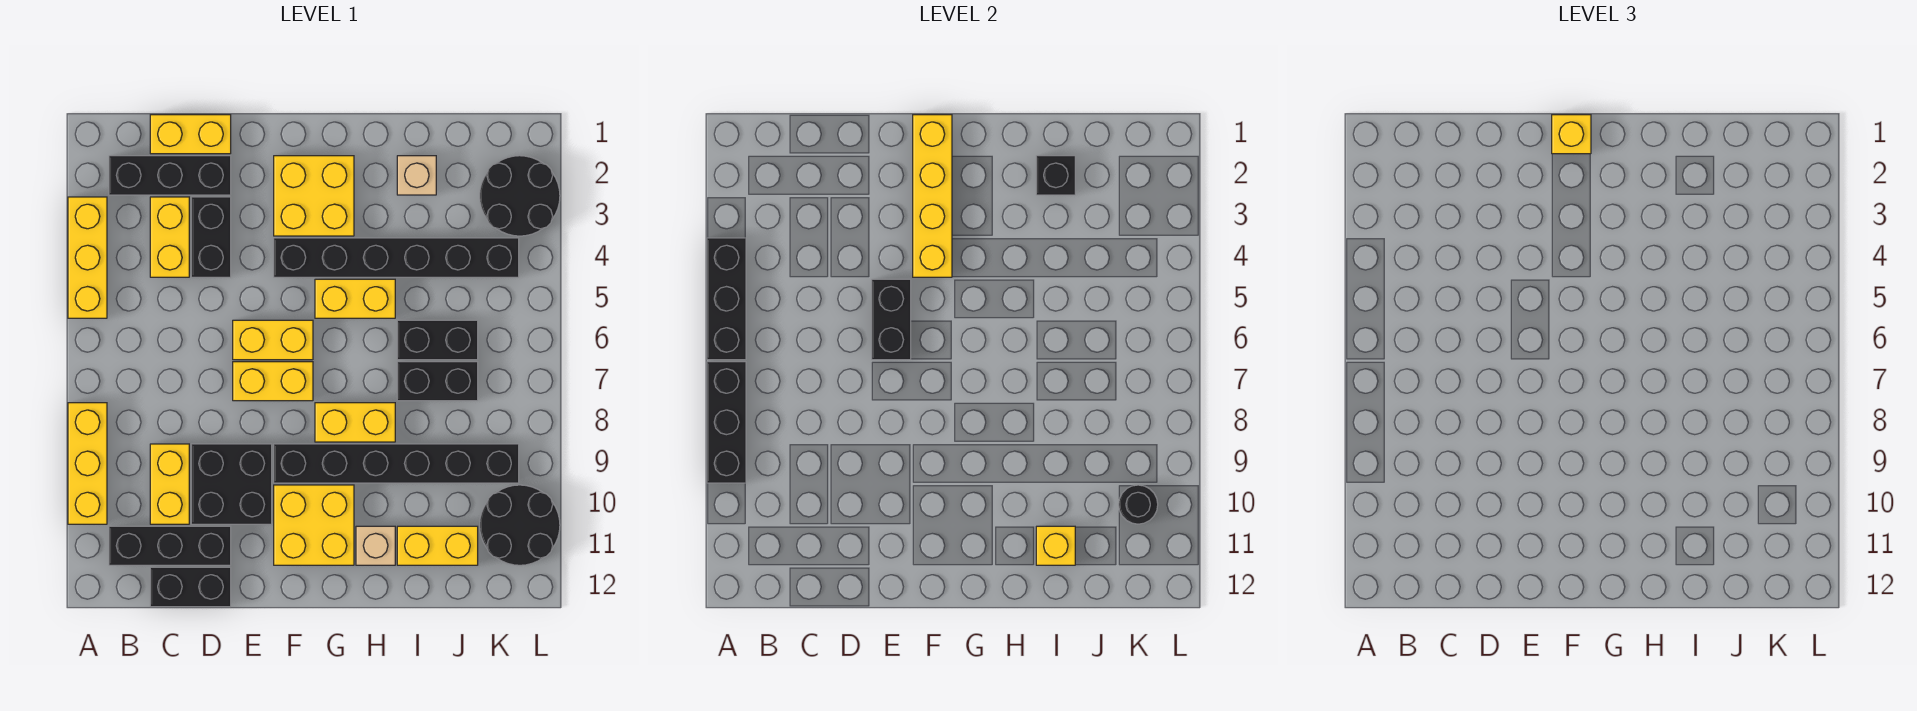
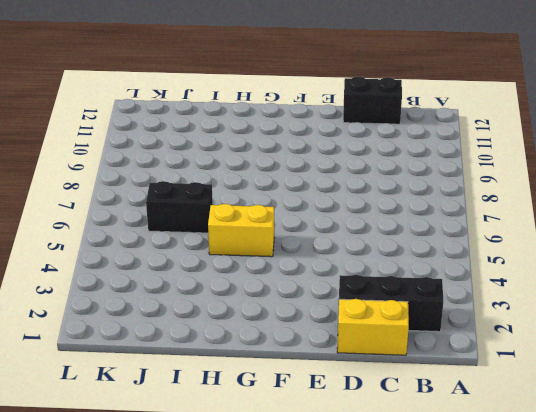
none -> yellow 1x3 brick [68,197,107,318]
none -> yellow 1x3 brick [68,403,107,524]
none -> black 1x3 brick [109,526,231,565]
none -> yellow 1x2 brick [150,197,189,277]

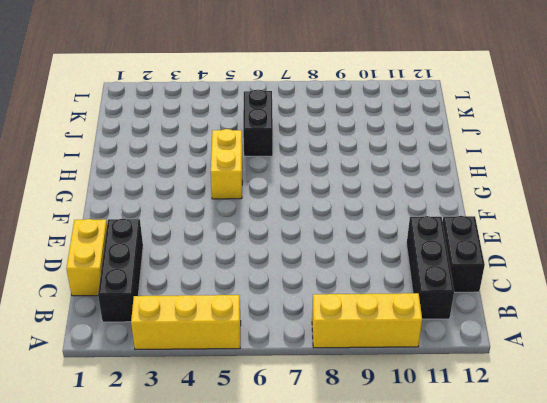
none -> yellow 1x2 brick [150,197,189,277]
none -> yellow 1x2 brick [150,444,189,524]
none -> black 1x2 brick [191,197,231,277]
none -> black 2x2 brick [191,444,272,524]

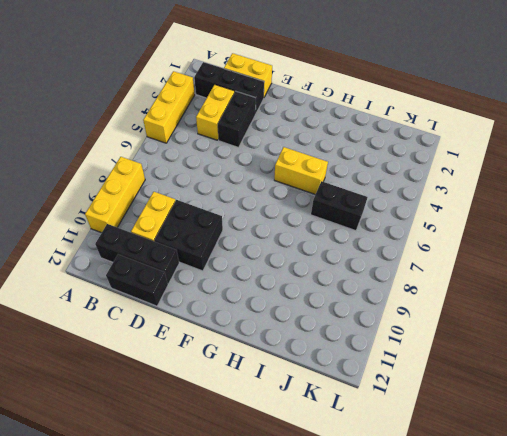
none -> yellow 1x2 brick [233,320,313,360]
none -> yellow 1x2 brick [233,362,313,401]
none -> yellow 2x2 brick [274,156,354,236]
none -> black 1x6 brick [274,238,519,277]

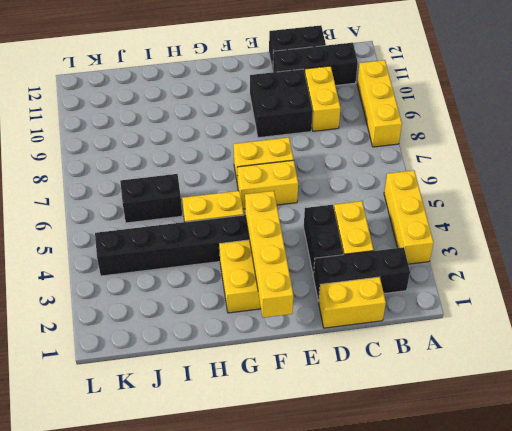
none -> black 1x6 brick [274,444,519,483]
none -> yellow 2x2 brick [274,485,354,565]
none -> yellow 1x2 brick [315,403,395,442]
none -> tan 1x1 brick [356,526,395,565]

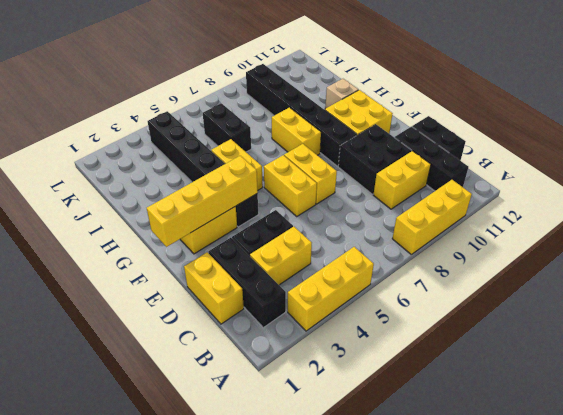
none -> tan 1x1 brick [397,156,436,195]
none -> black 1x2 brick [397,362,478,401]
none -> yellow 1x2 brick [397,526,478,565]
none -> black 2x2 round brick [480,156,560,236]

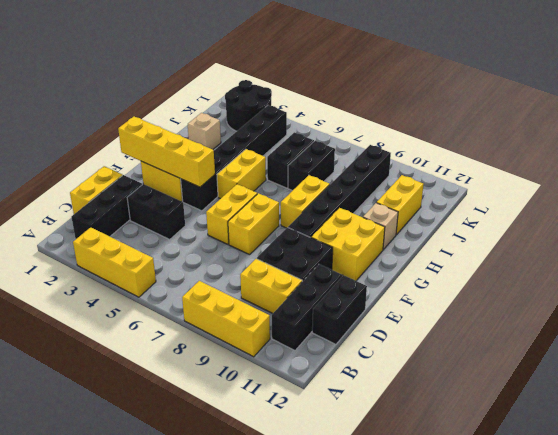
none -> yellow 1x2 brick [150,197,189,277]
none -> black 2x2 round brick [480,485,560,565]
none -> black 1x3 brick [707,238,746,360]
none -> black 1x3 brick [707,362,746,483]

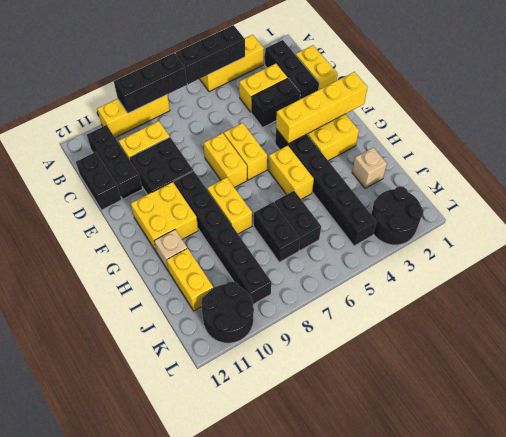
none -> black 1x2 brick [872,279,911,360]
none -> black 1x1 brick [1036,156,1075,195]
none -> yellow 1x1 brick [1036,526,1075,565]
none -> black 1x1 round brick [1119,485,1158,524]

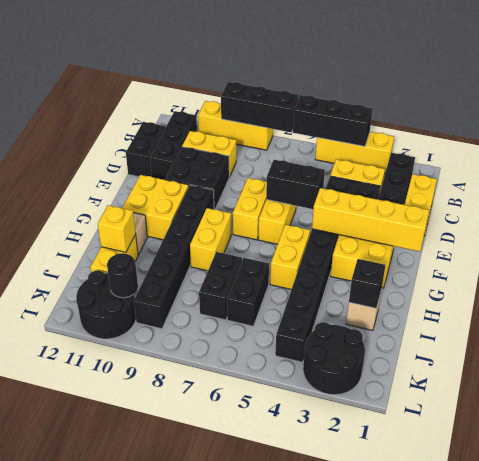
none -> yellow 1x1 brick [1552,115,1591,154]

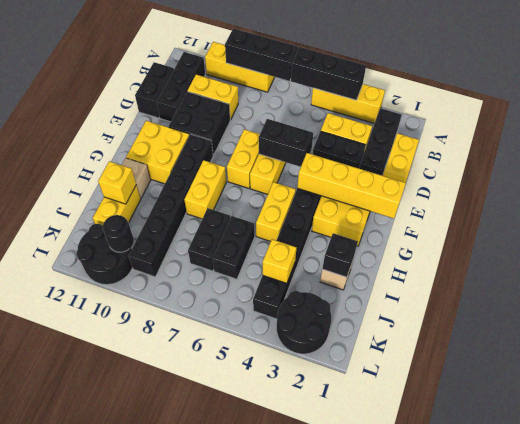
yellow 1x1 brick [263,239,296,283] -> yellow 1x1 brick moved to [1552,115,1591,154]

